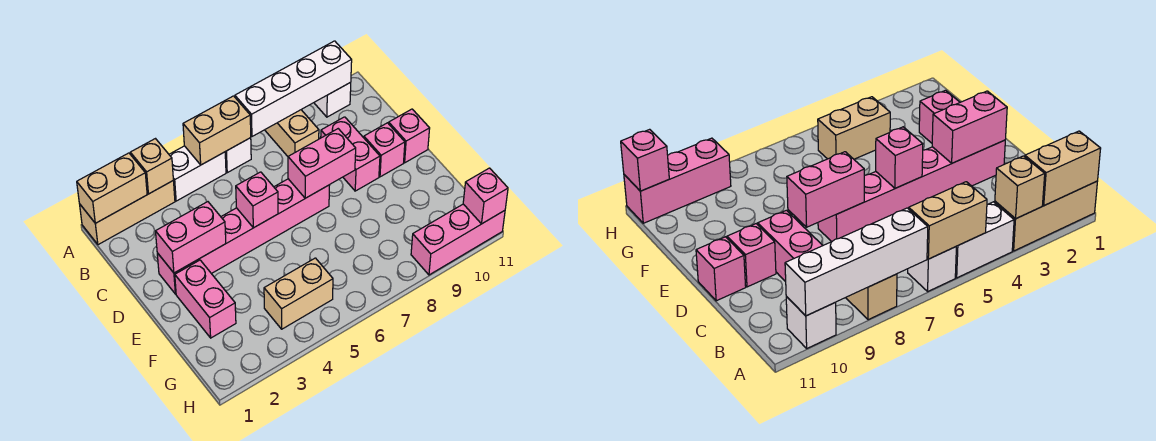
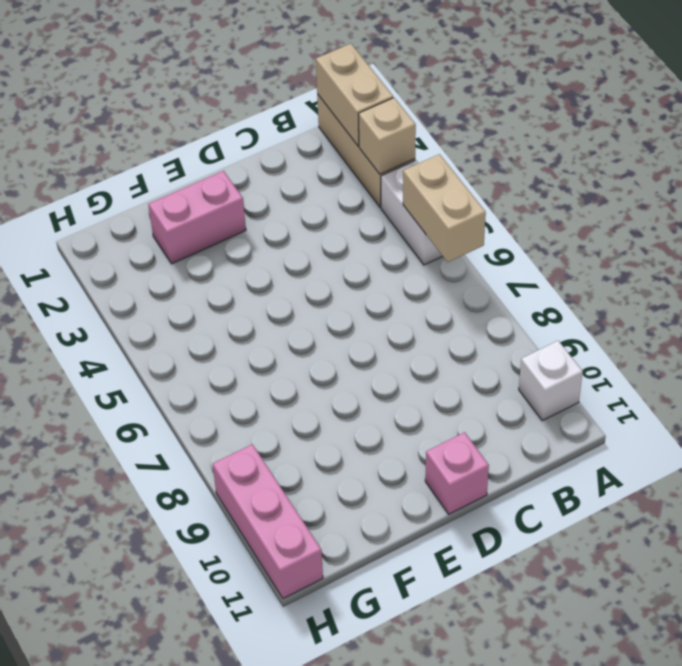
none -> white 1x1 brick [225,138,251,173]
none -> tan 1x2 brick [265,110,319,156]
none -> pink 1x2 brick [321,117,380,191]

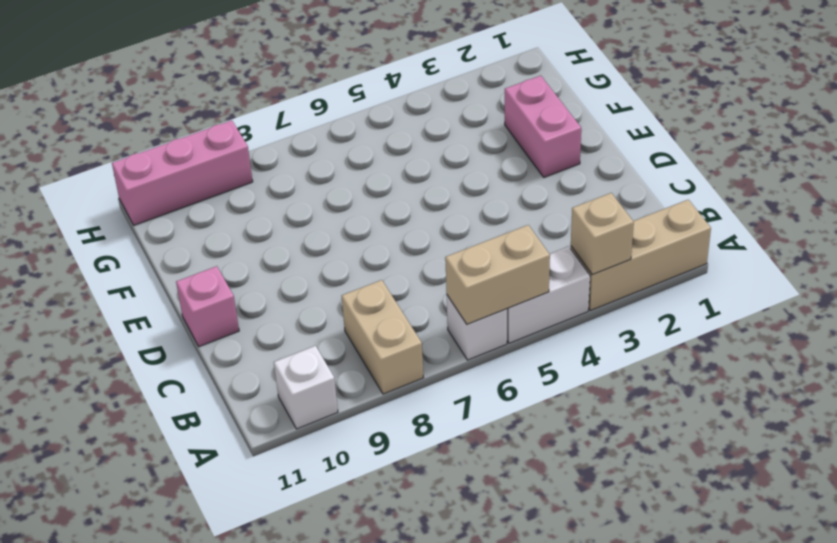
none -> pink 1x2 brick [321,117,380,191]
none -> pink 1x6 brick [157,179,330,294]
none -> pink 1x1 brick [364,123,405,177]

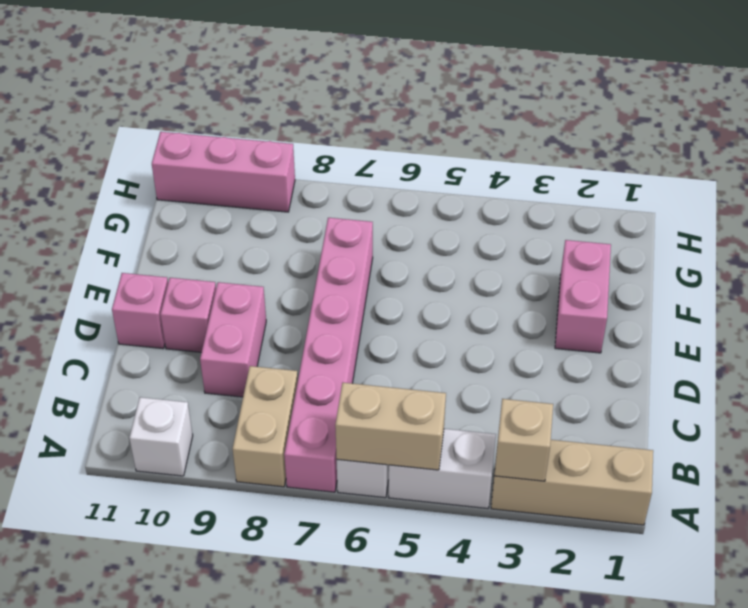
pink 1x6 brick [284,218,373,492] -> pink 1x6 brick turned to [157,179,330,294]
none -> tan 1x2 brick [264,258,333,329]
none -> tan 1x2 brick [77,153,147,223]
none -> white 1x4 brick [235,41,352,136]

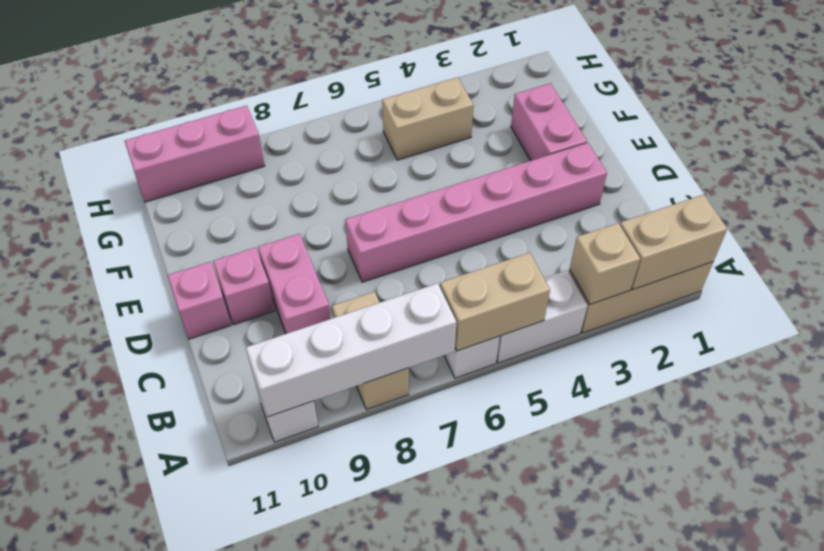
none -> pink 1x2 brick [156,202,226,273]
none -> pink 1x1 brick [236,172,278,228]
none -> pink 1x2 brick [288,129,356,198]

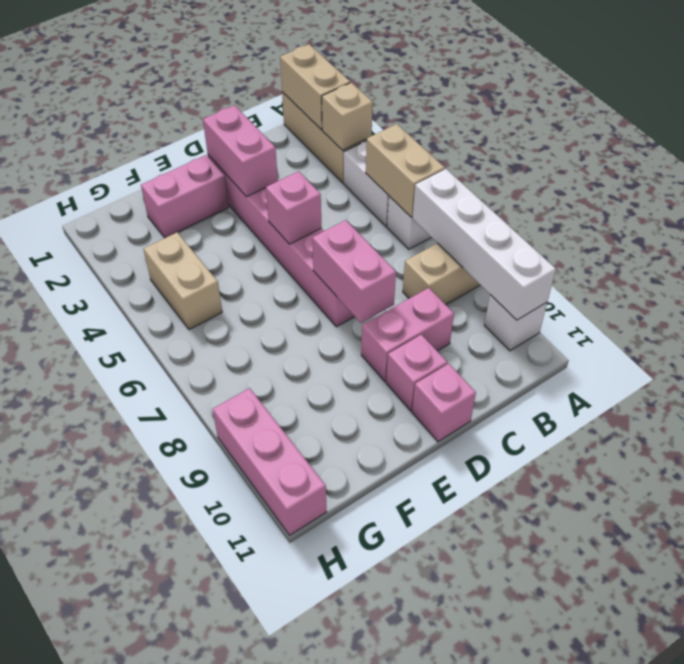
none -> pink 1x1 brick [463,168,508,224]

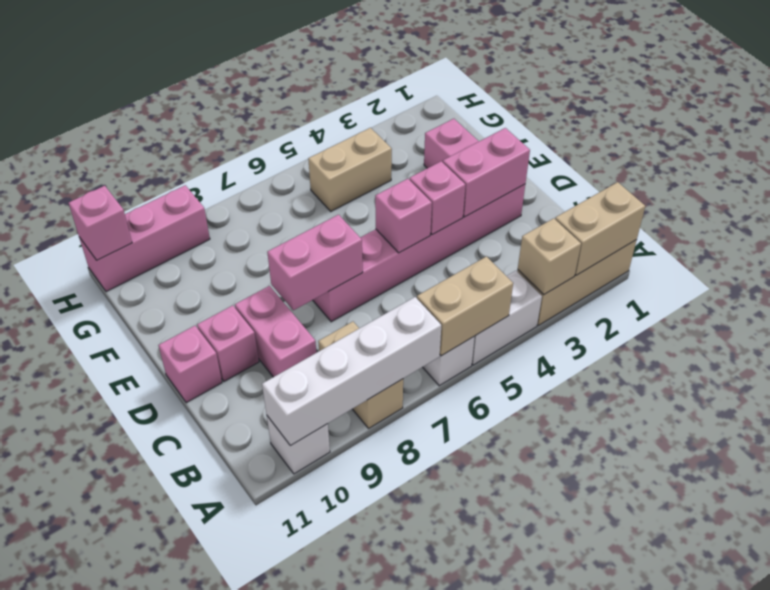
pink 1x1 brick [410,161,465,235] -> none

